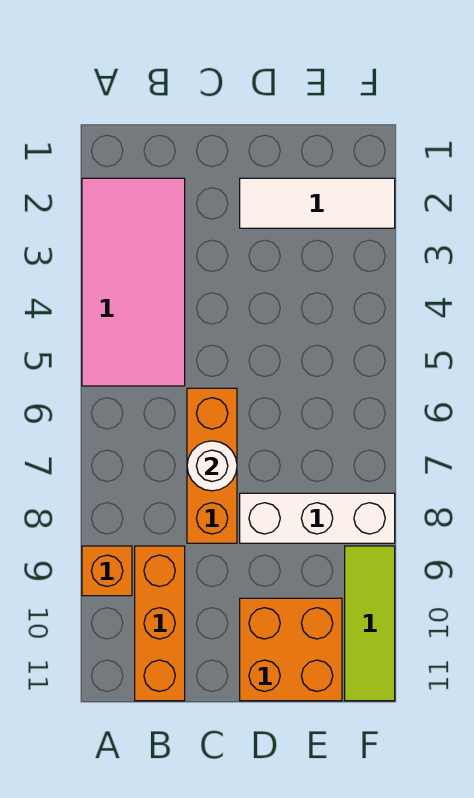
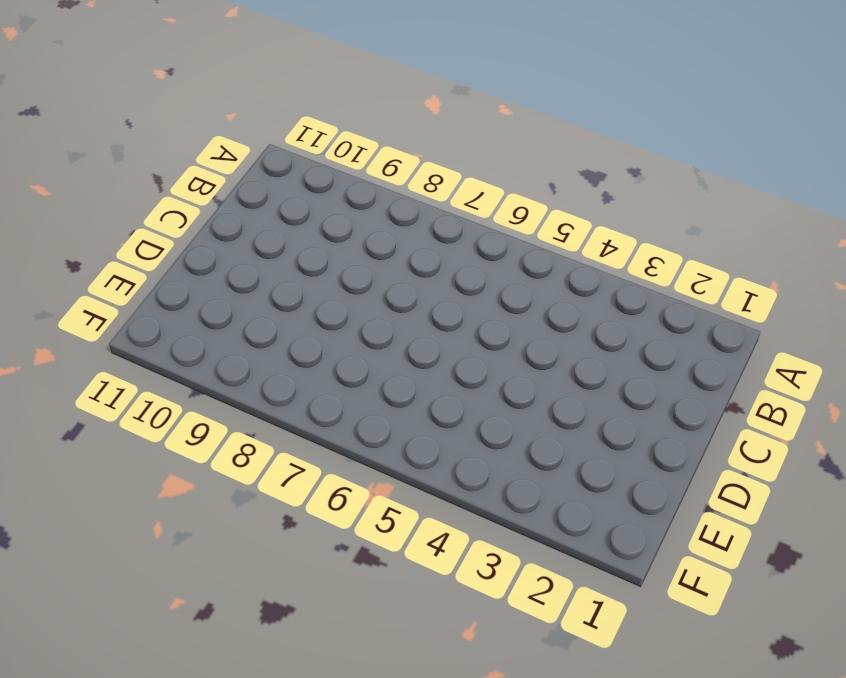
none -> pink 2x4 tile [82,178,185,386]
none -> orange 1x1 brick [82,546,132,596]

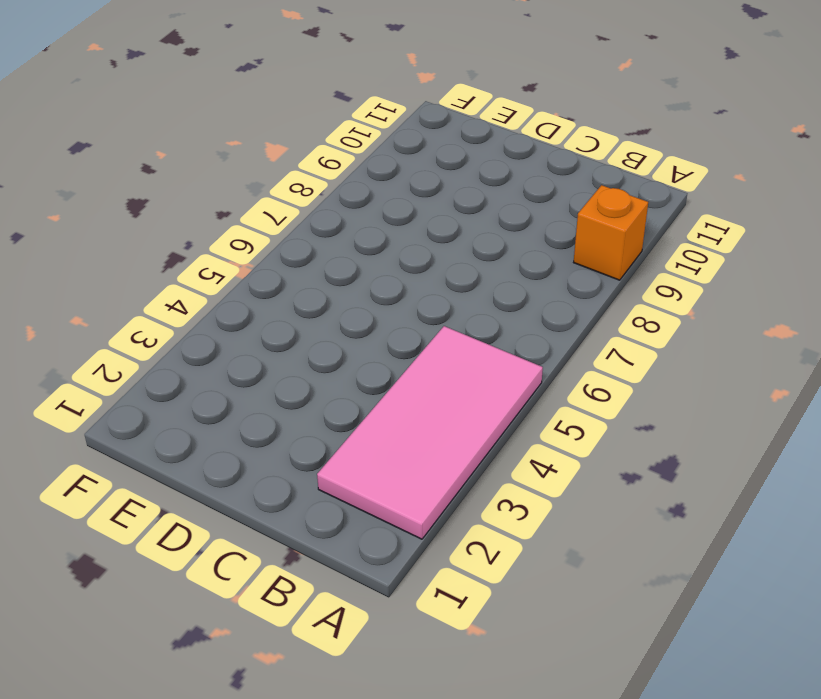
none -> orange 1x3 brick [135,546,185,701]
none -> orange 1x3 brick [187,388,237,543]

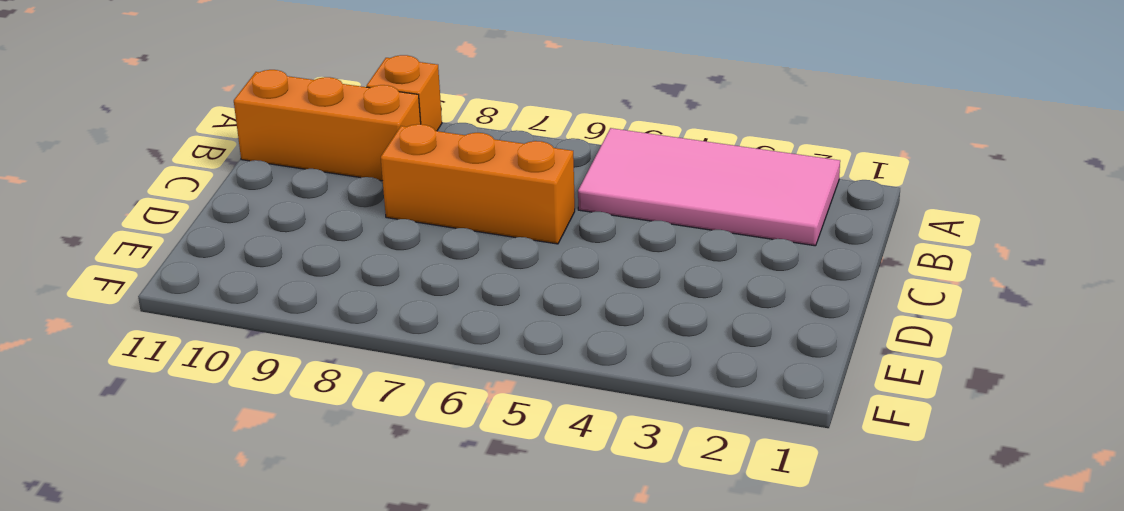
none -> white 1x3 tile [240,178,395,228]
none -> white 1x3 brick [240,493,395,543]

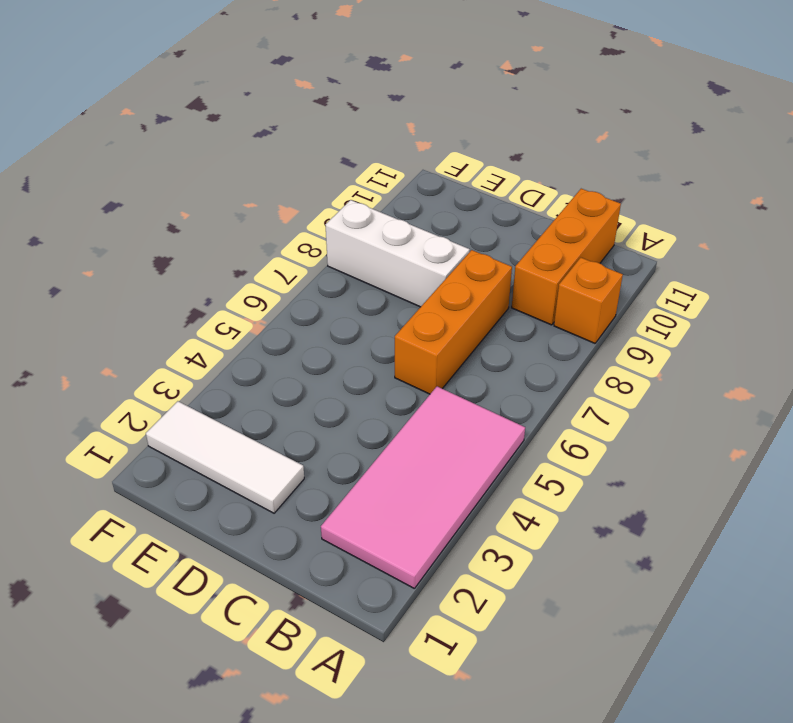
none -> orange 2x2 brick [240,598,342,701]
none -> lime 1x3 tile [345,546,395,701]

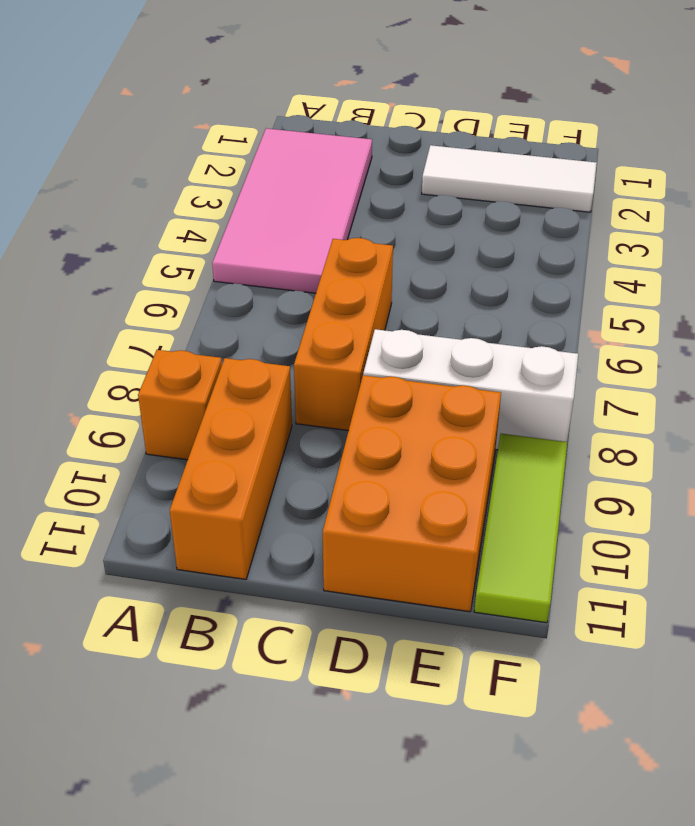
orange 2x3 brick [323,375,501,612] -> orange 2x2 brick [240,598,342,701]
none -> white 1x1 round brick [187,441,237,491]

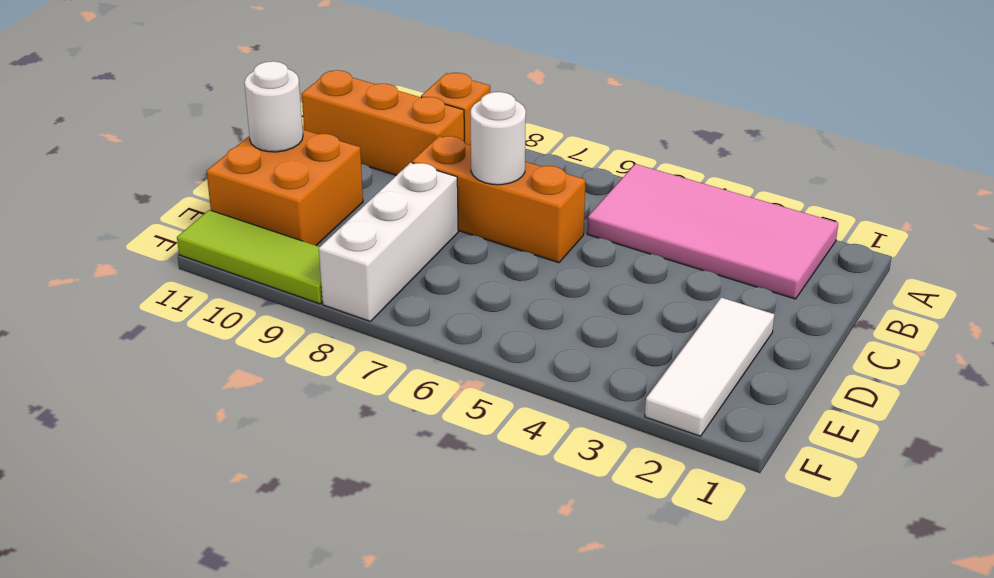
white 1x1 round brick [244,61,303,152] -> none

